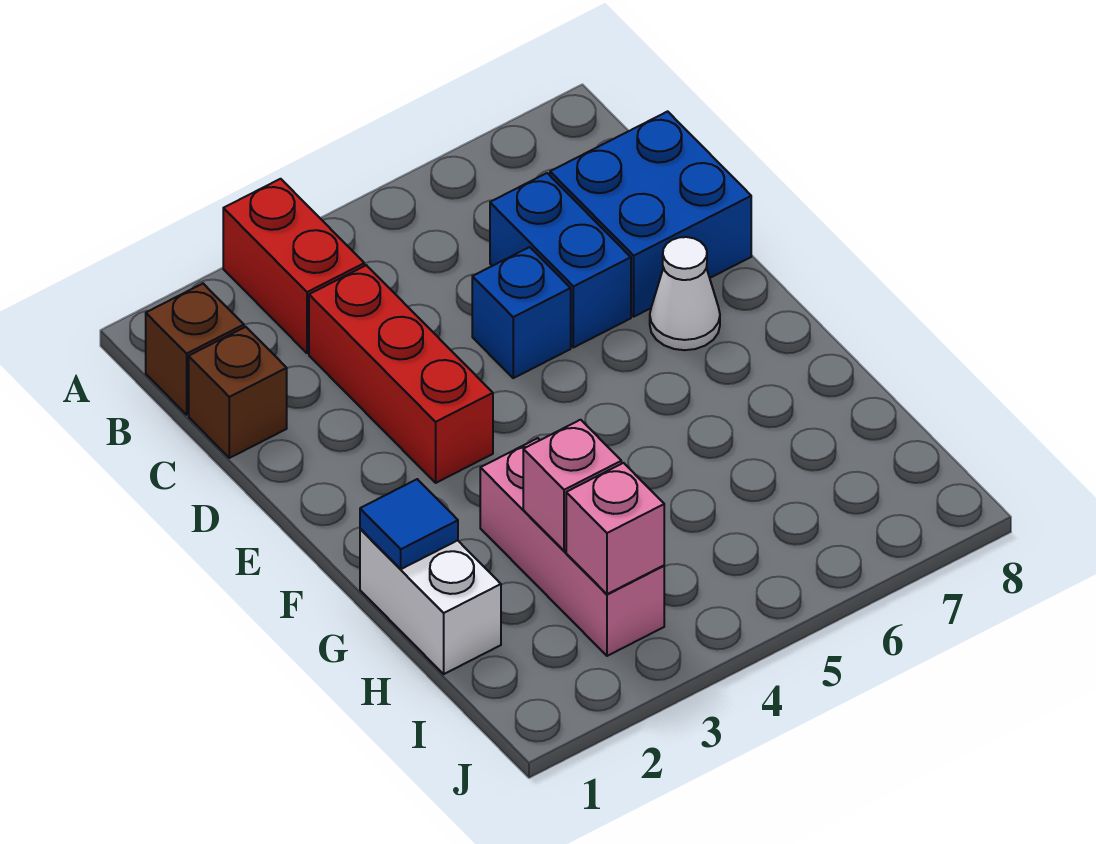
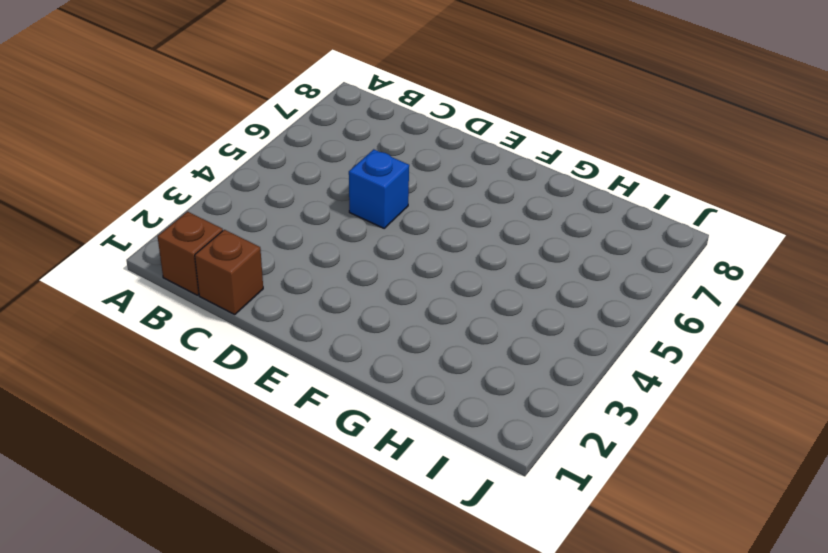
none -> red 1x2 brick [223,179,364,353]
none -> red 1x3 brick [309,265,493,483]
none -> blue 1x2 brick [490,173,631,348]

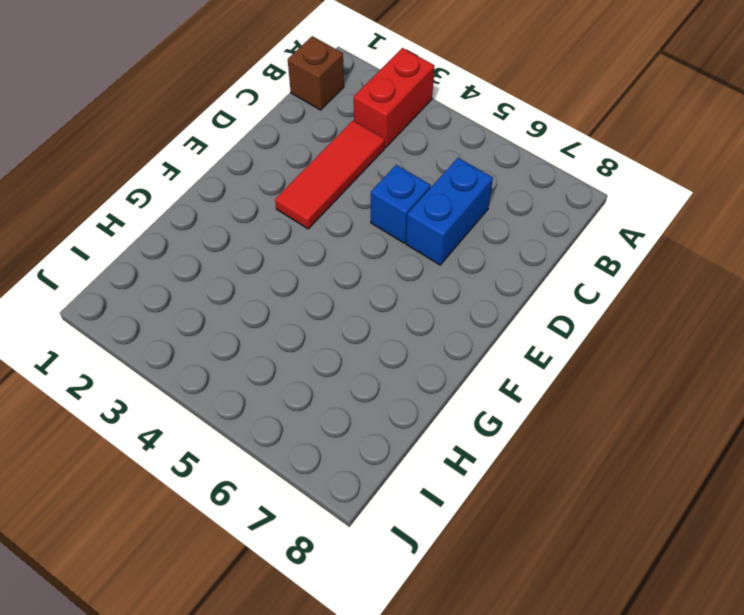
red 1x3 tile [275,121,385,229] -> red 1x3 brick [309,265,493,483]
none -> brown 1x1 brick [189,327,287,458]
none -> blue 2x2 brick [550,111,751,317]
none -> white 1x1 cone [650,237,720,350]

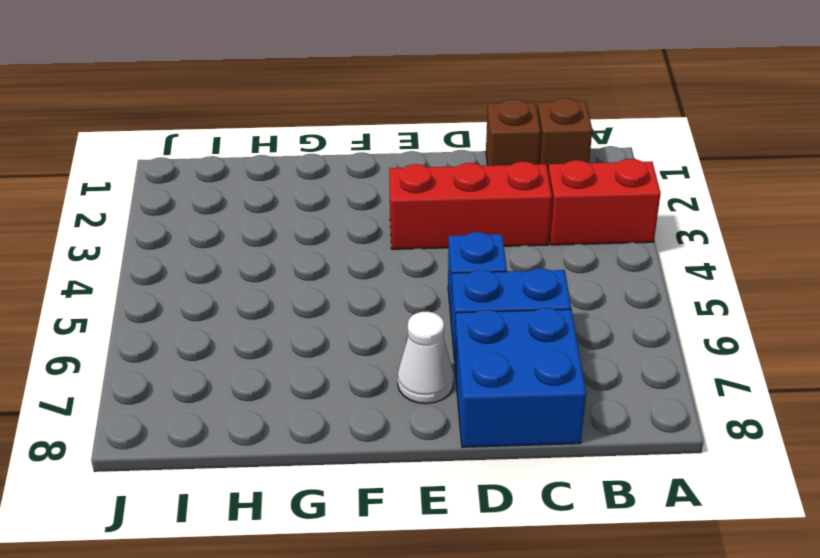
none -> white 1x2 brick [360,529,501,674]
none -> pink 1x3 brick [480,438,664,656]
none -> blue 1x1 tile [360,479,458,569]

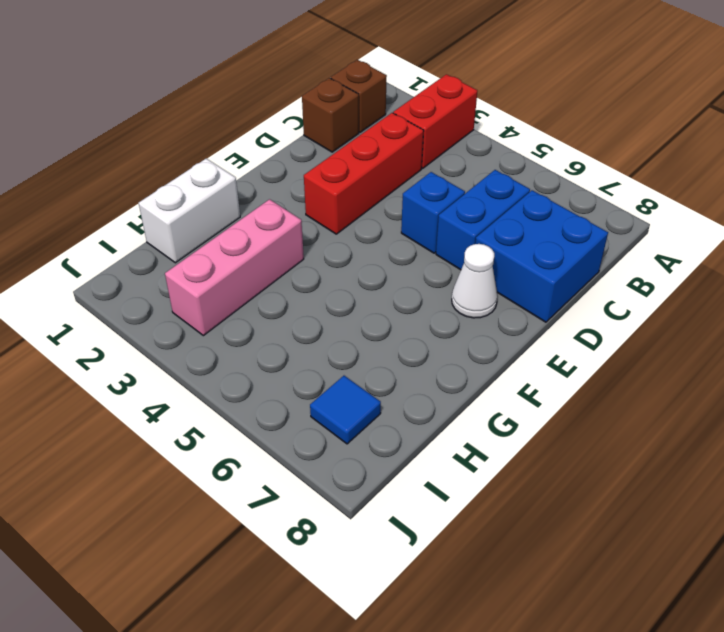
blue 1x1 tile [310,376,381,444] -> blue 1x1 tile moved to [360,479,458,569]
none -> pink 1x1 brick [523,420,621,551]
none -> pink 1x1 brick [566,463,664,594]

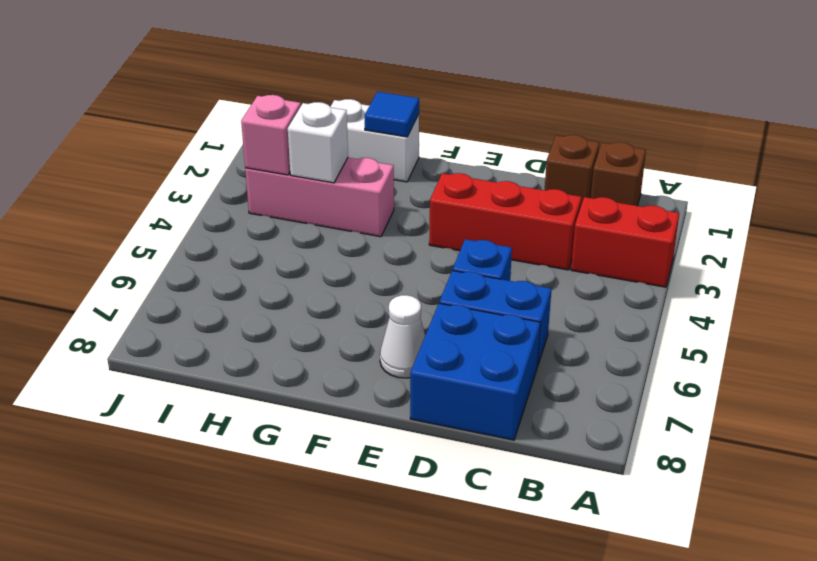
white 1x1 brick [288,102,348,183] -> pink 1x1 brick [523,420,621,551]

